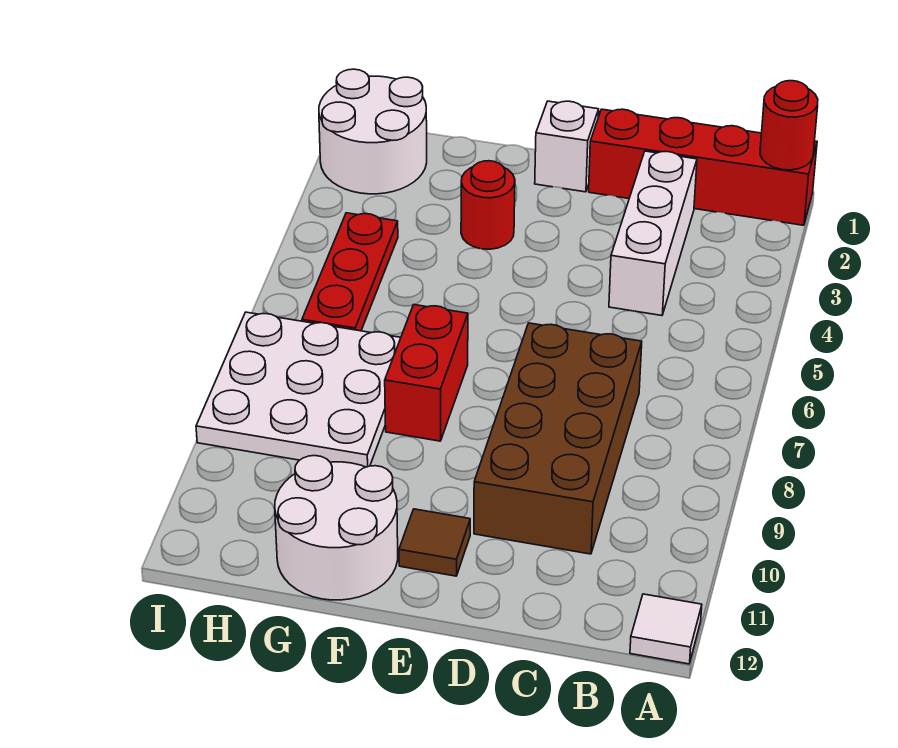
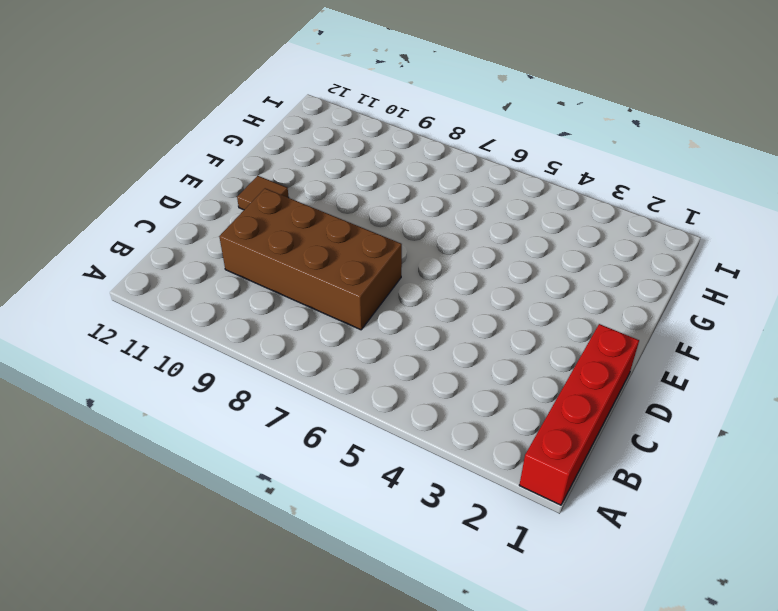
none -> white 1x1 tile [630,594,702,664]
none -> white 1x3 brick [609,151,697,316]
none -> white 1x1 brick [535,101,599,192]

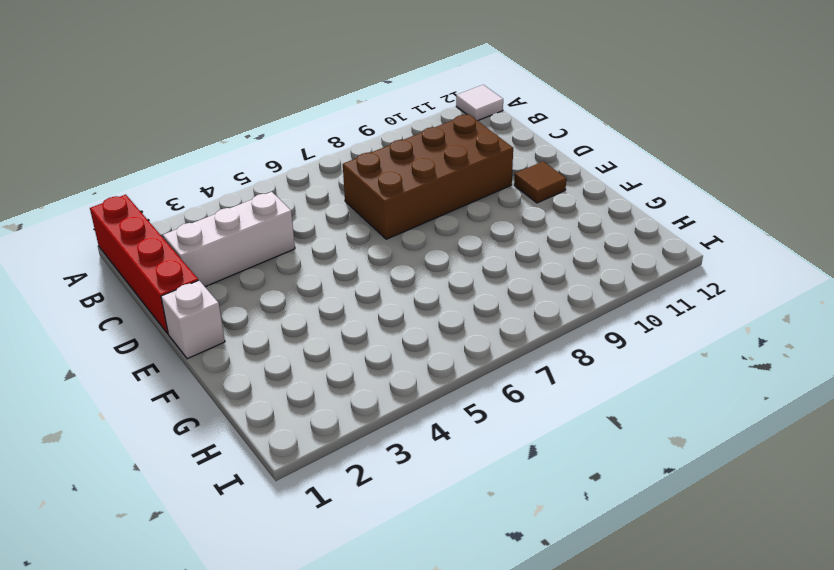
none -> red 1x1 round brick [461,161,515,249]
none -> red 1x2 brick [385,305,468,441]
none -> white 2x2 round brick [275,456,398,600]

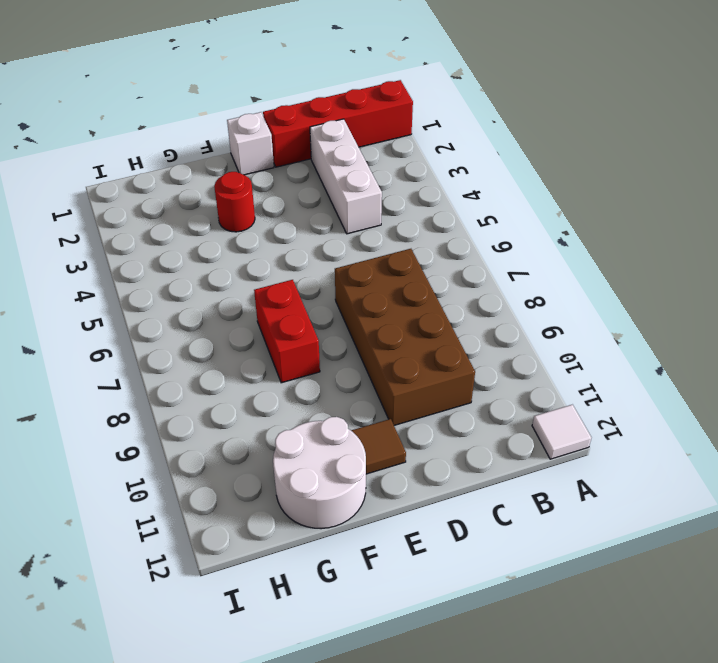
none -> white 3x3 plate [196,312,401,467]
none -> white 2x2 round brick [319,69,427,194]
none -> red 1x3 plate [302,213,398,331]

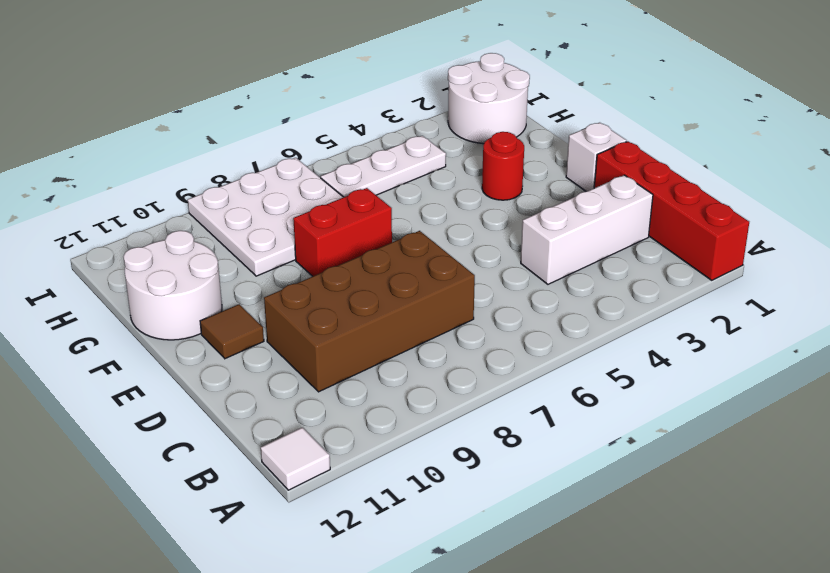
white 1x3 plate [321,136,446,197] -> red 1x3 plate [302,213,398,331]
none -> red 1x1 round brick [760,81,818,170]

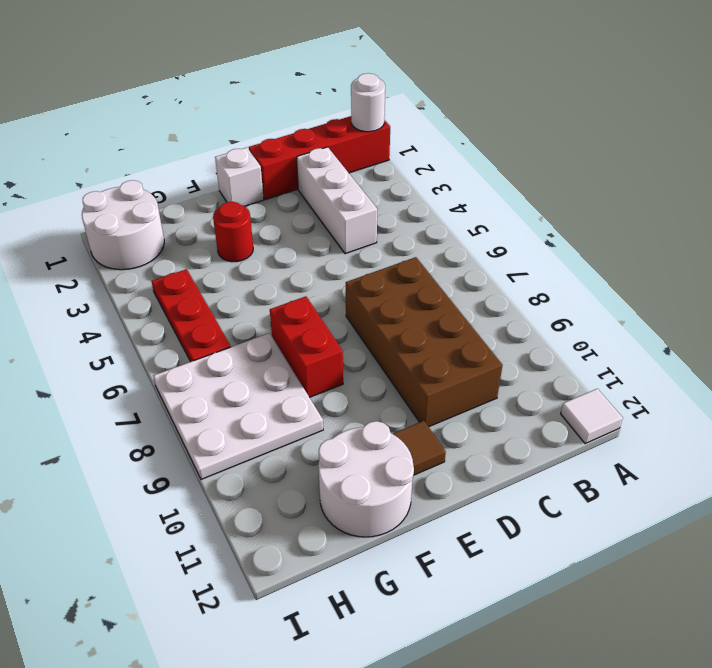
white 1x1 round brick [351,73,385,132] -> red 1x1 round brick [760,81,818,170]

